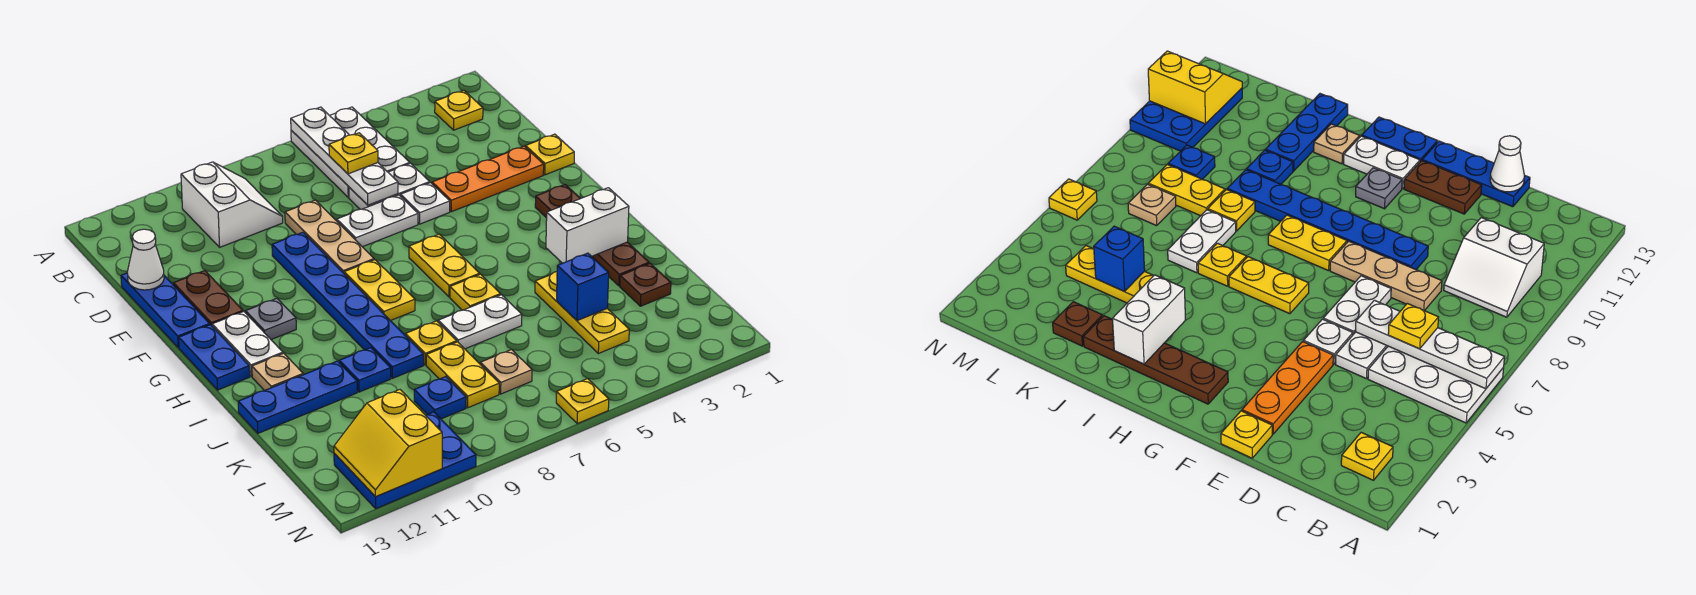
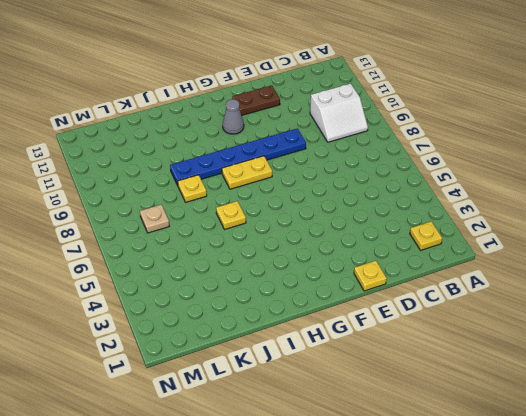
grey 1x1 cone [223,99,244,134] -> grey 1x1 plate [246,299,296,339]
none -> white 2x3 plate [291,107,410,197]
none -> white 1x2 plate [349,163,430,209]
none -> tan 1x3 plate [285,200,374,273]
none -> blue 1x3 plate [121,273,210,348]

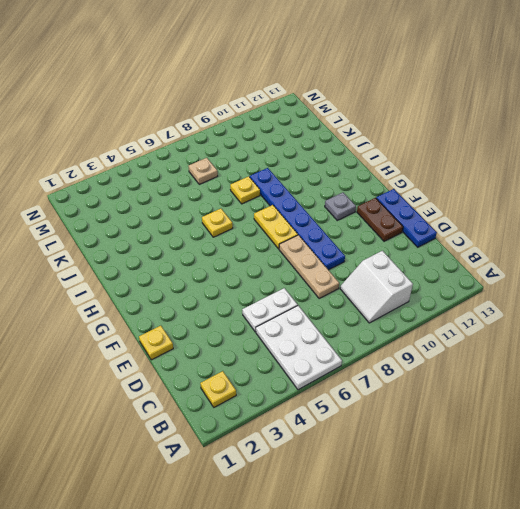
none -> orange 1x3 plate [432,146,544,212]
none -> white 1x1 plate [401,183,450,224]
none -> white 1x2 plate [337,195,418,247]
none -> brown 1x4 plate [535,185,649,286]

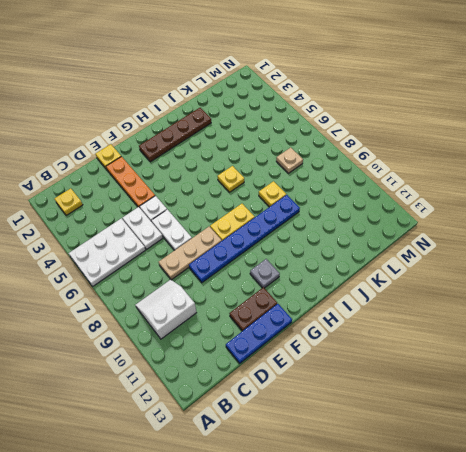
none -> yellow 1x2 plate [409,234,480,297]
none -> white 1x2 plate [212,312,283,376]
none -> blue 1x2 plate [179,325,250,390]
none -> tan 1x1 plate [252,353,303,391]

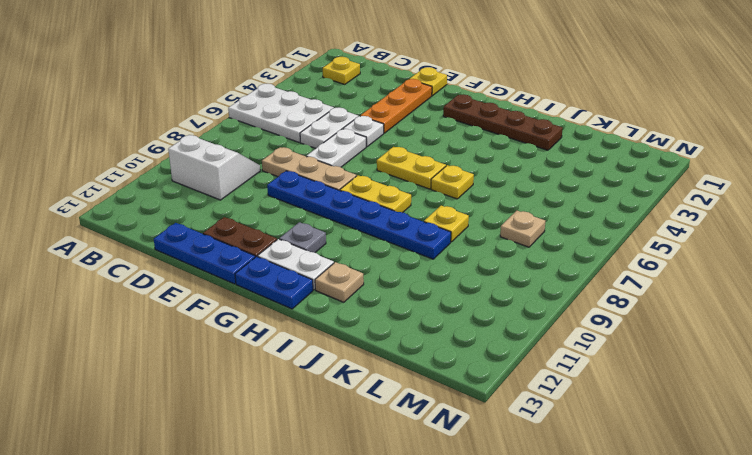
none -> yellow 1x3 plate [535,272,629,354]
none -> white 1x2 plate [438,295,522,349]
none -> blue 1x1 plate [339,348,391,392]
none -> blue 1x3 plate [238,361,357,433]

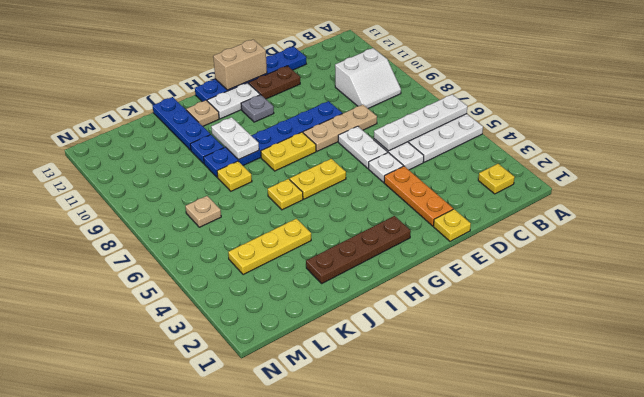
tan 1x2 brick [213,40,267,90] -> none
white 1x2 plate [211,117,259,160] -> white 1x2 plate moved to [438,295,522,349]
none -> brown 1x1 plate [620,264,671,306]
none -> yellow 1x2 plate [426,342,499,408]
none -> blue 1x1 plate [414,377,466,419]
none -> blue 2x3 plate [334,412,476,508]

